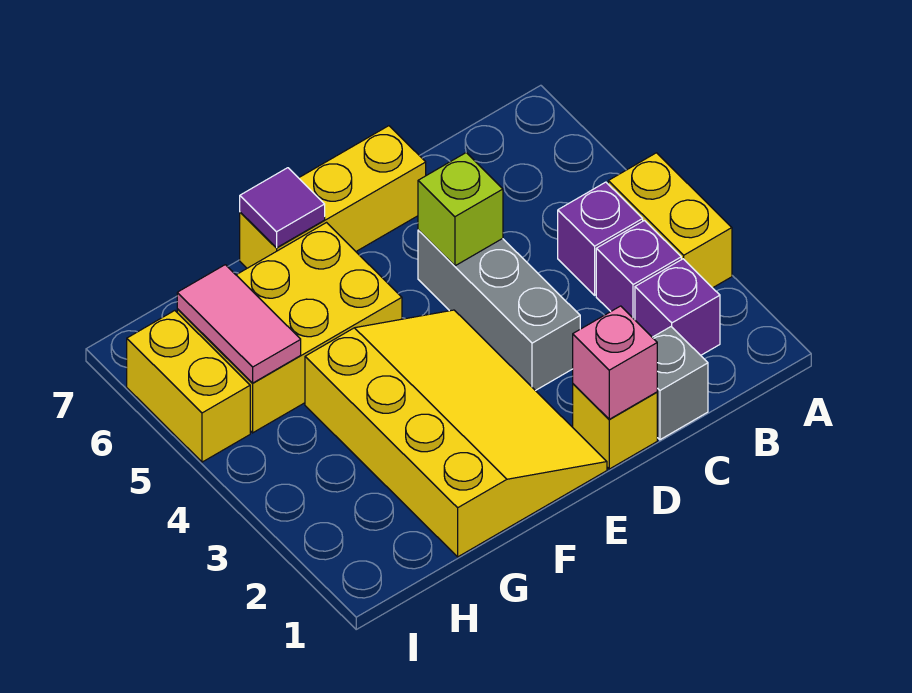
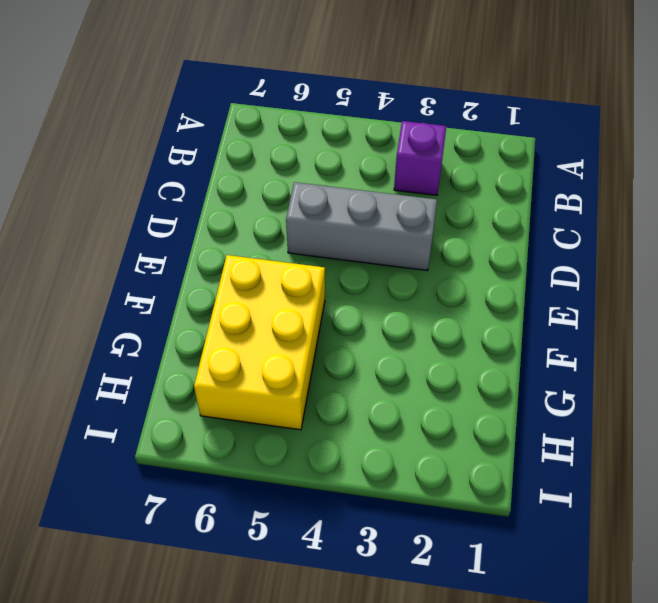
none -> yellow 1x2 brick [608,153,732,288]
none -> purple 1x1 brick [635,259,720,355]
none -> purple 1x1 brick [558,182,643,295]

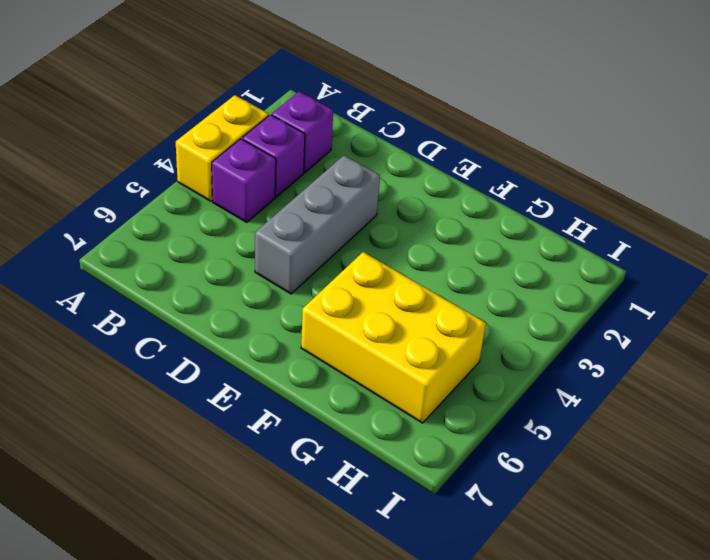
none -> grey 1x1 brick [652,327,708,440]
none -> yellow 1x1 brick [573,384,657,469]
none -> yellow 1x3 brick [240,126,426,268]

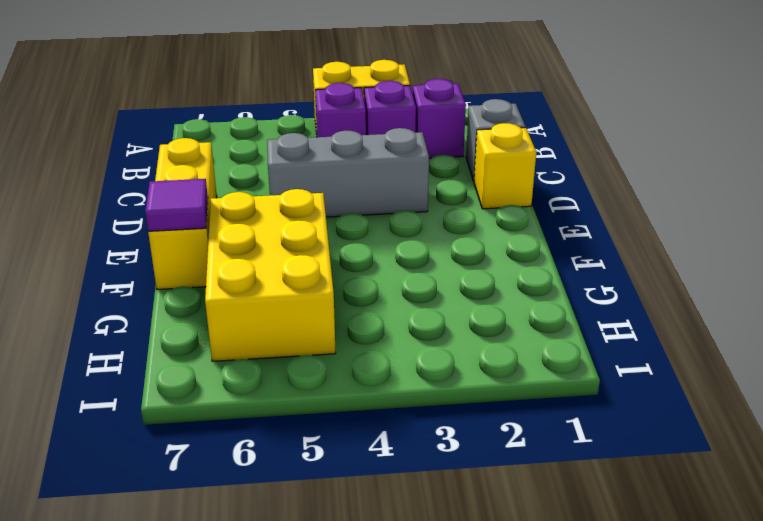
none -> yellow 3x4 slope [305,310,607,557]
none -> yellow 1x2 brick [127,311,250,462]
none -> pink 1x1 brick [573,306,657,419]

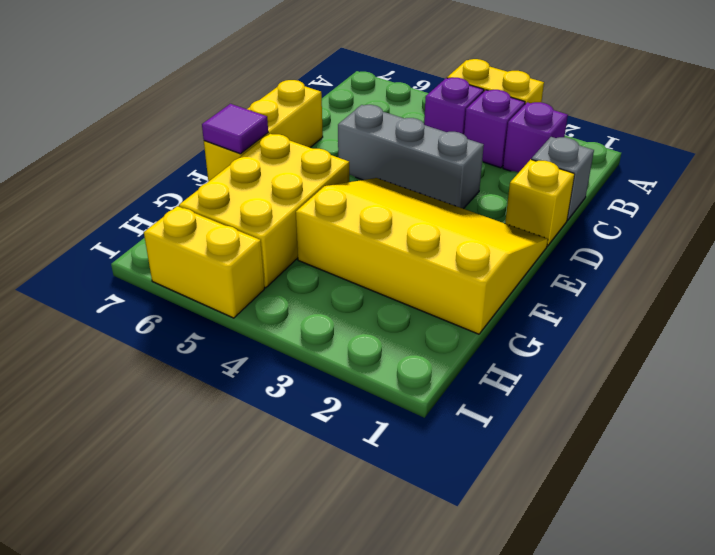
none -> pink 1x1 brick [573,306,657,419]
none -> lime 1x1 brick [418,153,503,266]
none -> pink 1x2 tile [177,265,301,383]

